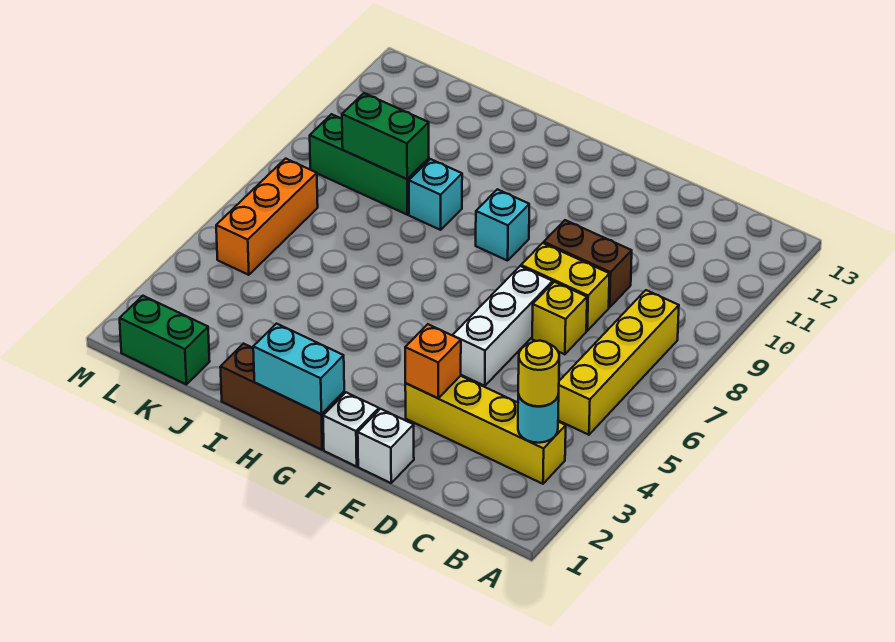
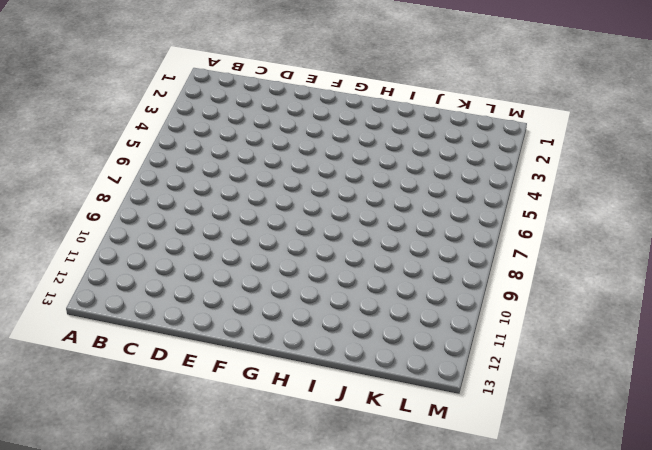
none -> yellow 1x4 brick [405,376,566,484]
none -> yellow 1x4 brick [558,290,679,435]
none -> yellow 1x1 brick [532,282,587,354]

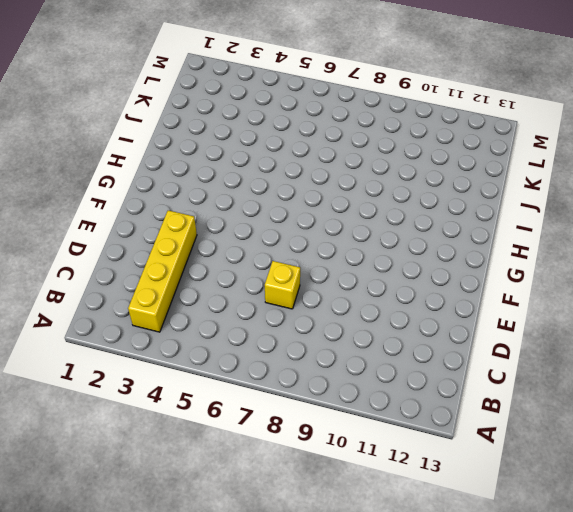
none -> yellow 1x4 brick [558,290,679,435]
none -> yellow 1x2 brick [521,243,610,331]
none -> brown 1x2 brick [544,220,632,307]

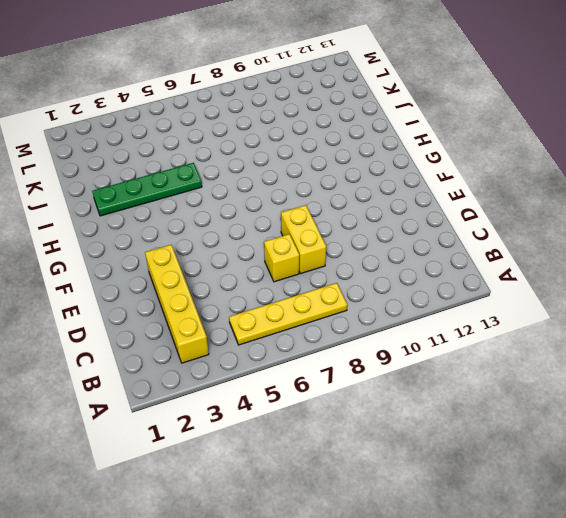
yellow 1x4 plate [229,283,347,345] -> yellow 1x4 brick [558,290,679,435]
green 1x4 plate [92,163,202,216] -> none
none -> brown 1x2 brick [544,220,632,307]
none -> white 1x1 brick [358,409,414,483]
none -> white 1x3 brick [453,266,553,386]

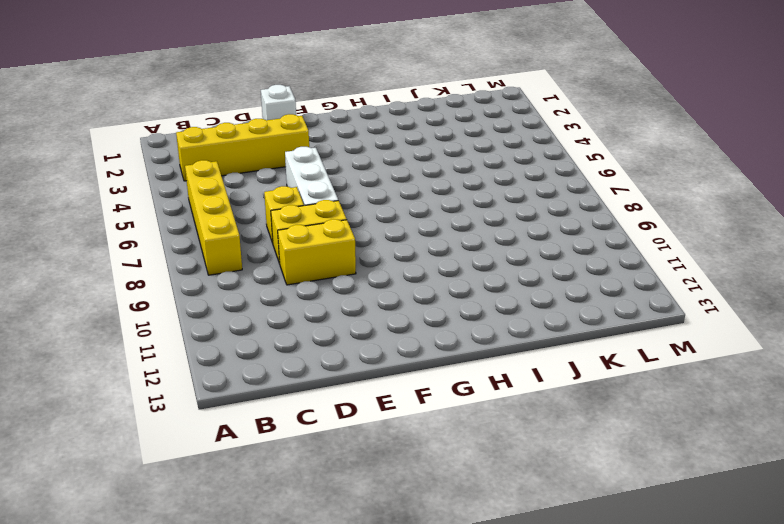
yellow 1x2 brick [278,219,356,285] -> brown 1x2 brick [544,220,632,307]
none -> white 1x1 brick [323,392,379,466]
none -> brown 1x3 brick [220,344,344,450]
none -> cyan 1x1 brick [476,189,529,261]

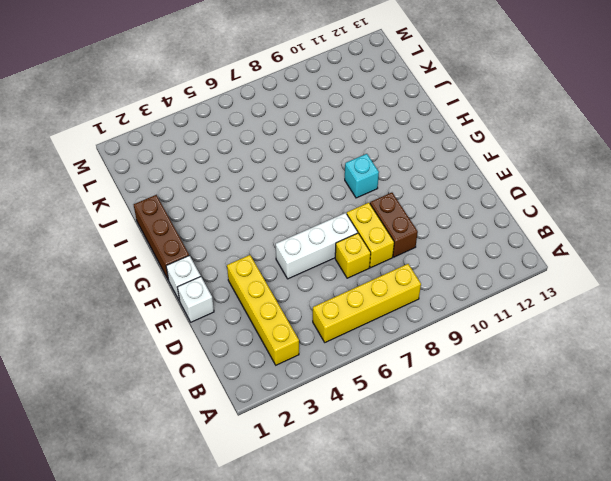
none -> cyan 1x1 brick [409,159,462,230]
none -> green 1x3 brick [310,114,429,215]
none -> green 1x2 brick [120,296,210,384]

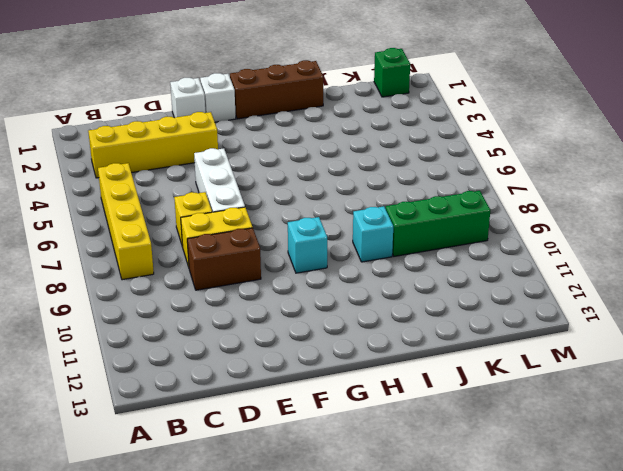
green 1x1 brick [374,48,410,97] -> green 1x2 brick [120,296,210,384]
none -> orange 1x3 brick [216,159,318,275]
none -> cyan 1x1 round brick [518,394,559,443]
none -> orange 1x1 brick [405,324,461,398]

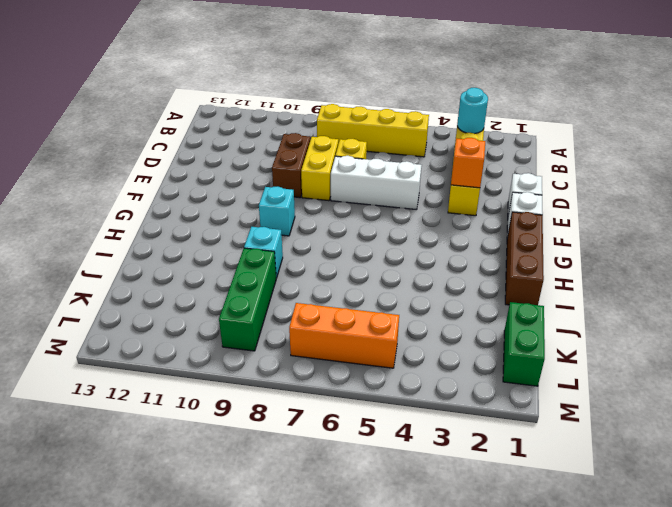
none -> cyan 1x2 brick [253,324,344,414]
none -> green 1x2 brick [342,93,429,179]
none -> yellow 1x1 round brick [518,341,559,406]

